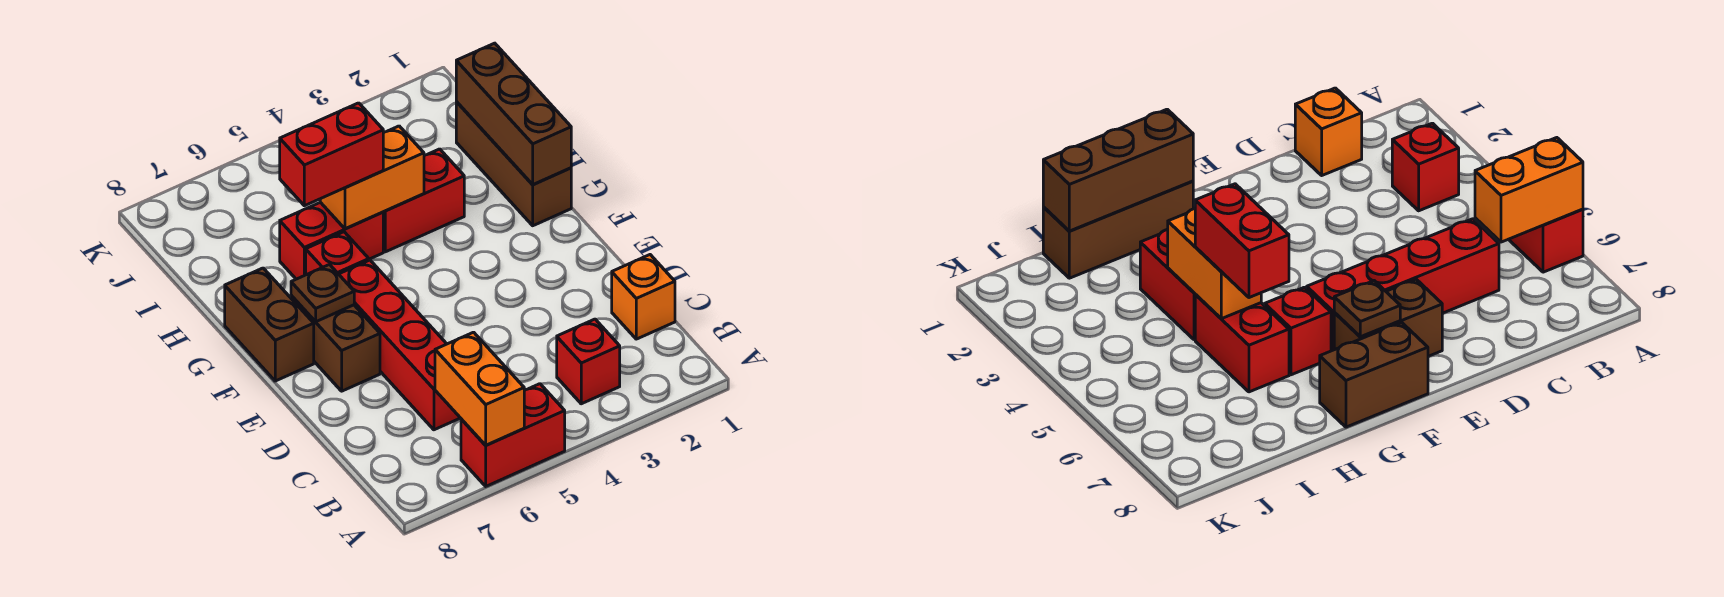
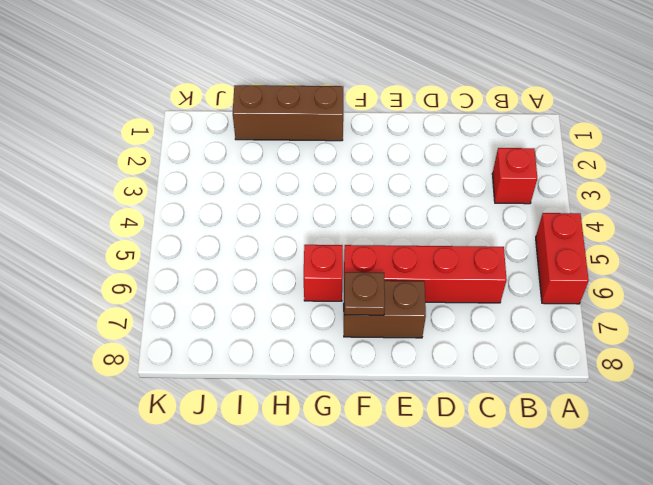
none -> orange 1x1 brick [612,255,675,339]
none -> brown 1x2 brick [225,268,314,381]
none -> red 1x2 brick [383,149,464,252]

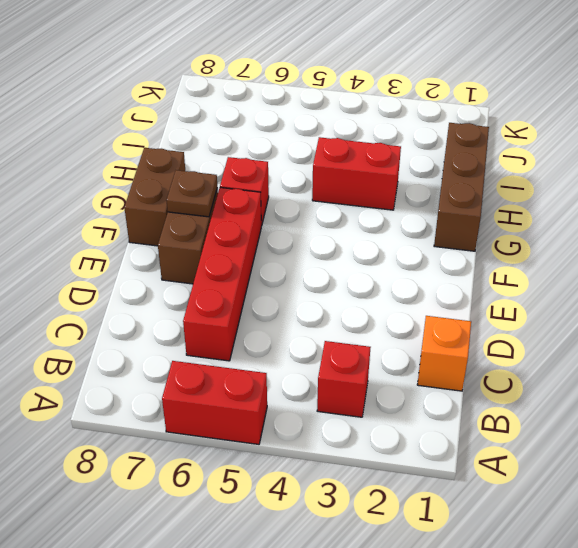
none -> red 1x2 brick [280,202,383,279]
none -> orange 1x2 brick [435,332,524,445]
none -> brown 1x3 brick [456,43,571,185]

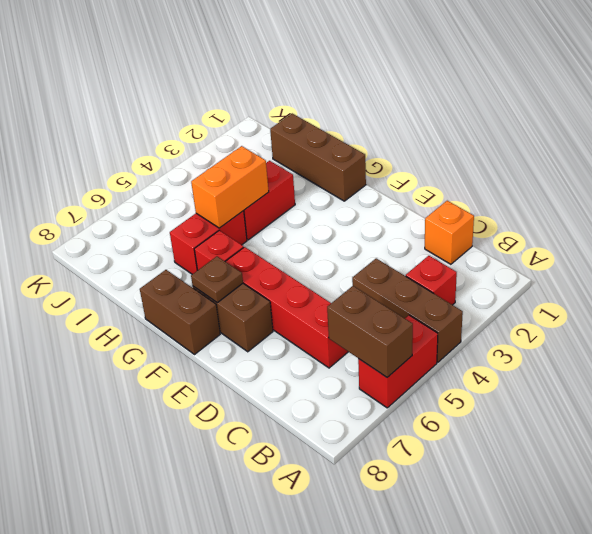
brown 1x3 brick [352,258,463,362] -> brown 1x3 brick moved to [456,43,571,185]
brown 1x2 brick [327,286,413,377] -> orange 1x2 brick [435,332,524,445]
none -> red 1x2 brick [280,103,383,206]

